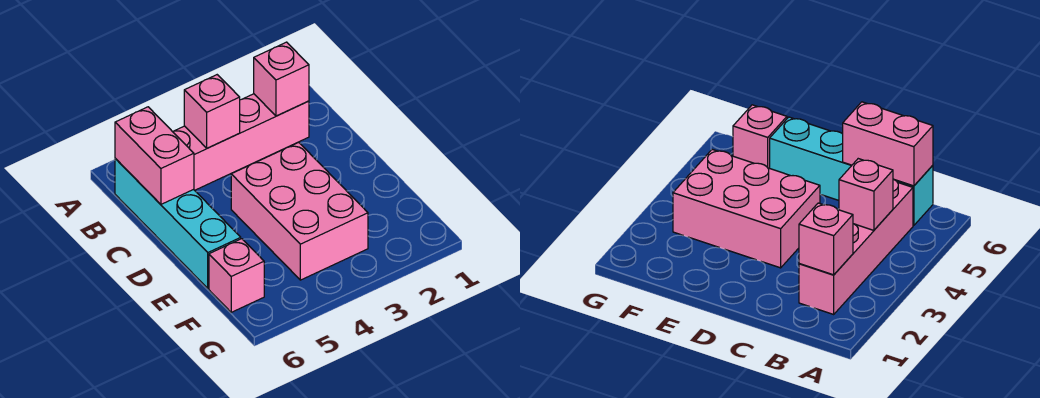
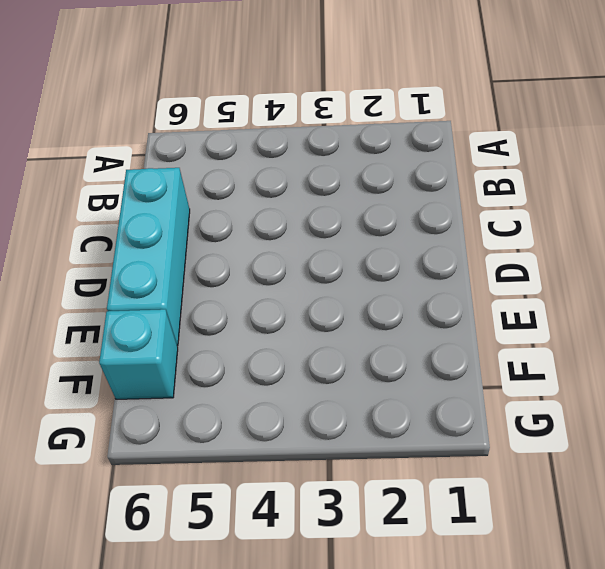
cyan 1x3 brick [107,168,190,346] -> cyan 1x4 brick [115,159,241,288]
cyan 1x1 brick [99,309,178,399] -> pink 1x1 brick [209,239,264,312]
none -> pink 1x4 brick [173,94,309,190]
none -> pink 2x3 brick [231,143,368,280]

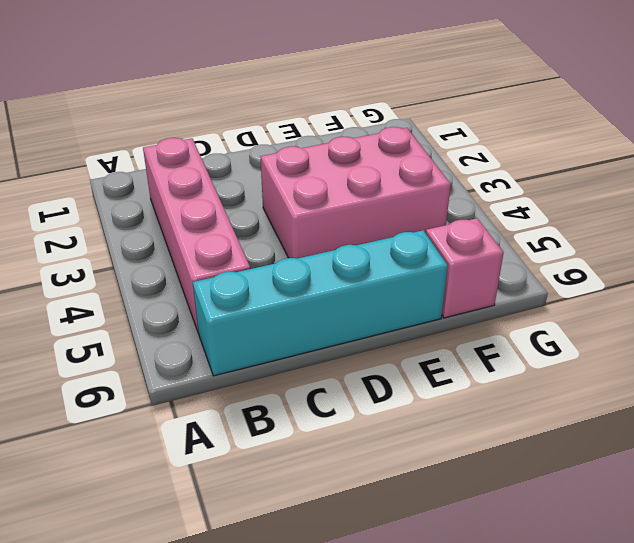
none -> pink 1x1 brick [254,42,309,116]
none -> pink 1x1 brick [184,75,240,148]

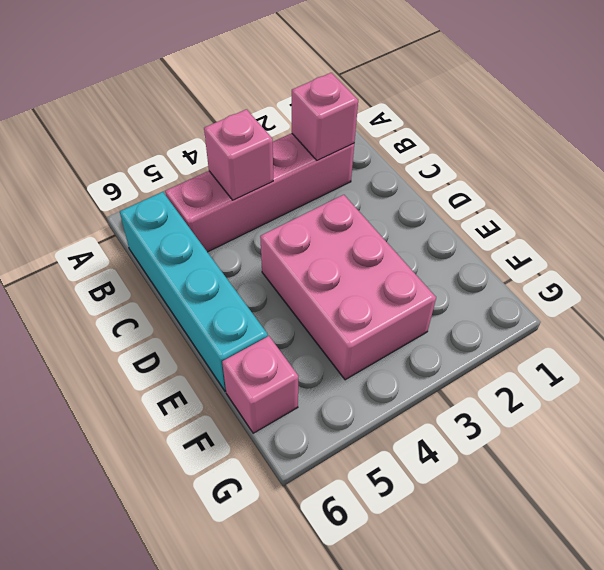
none -> pink 1x2 brick [115,107,194,204]

